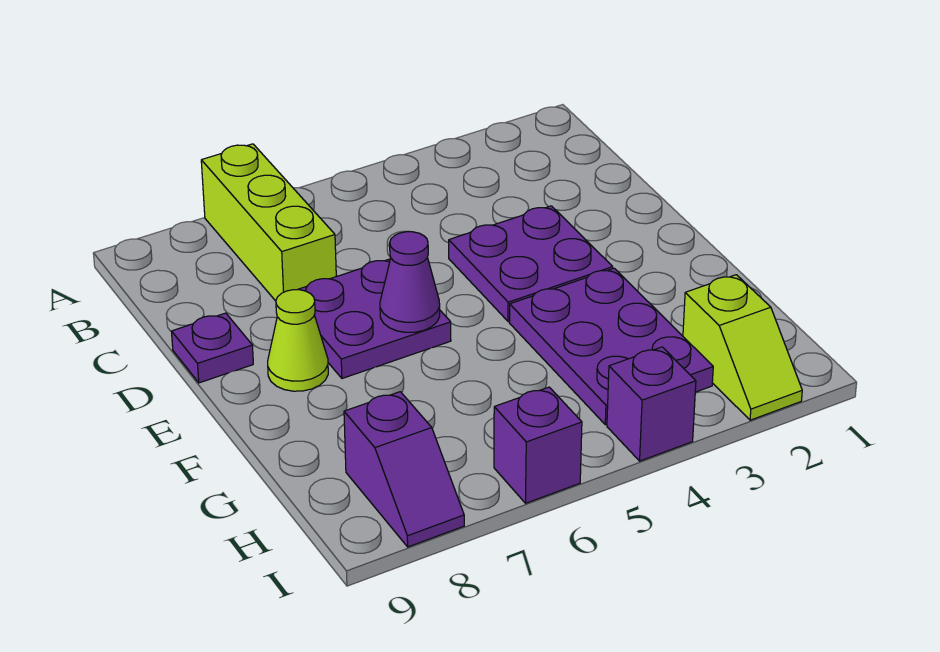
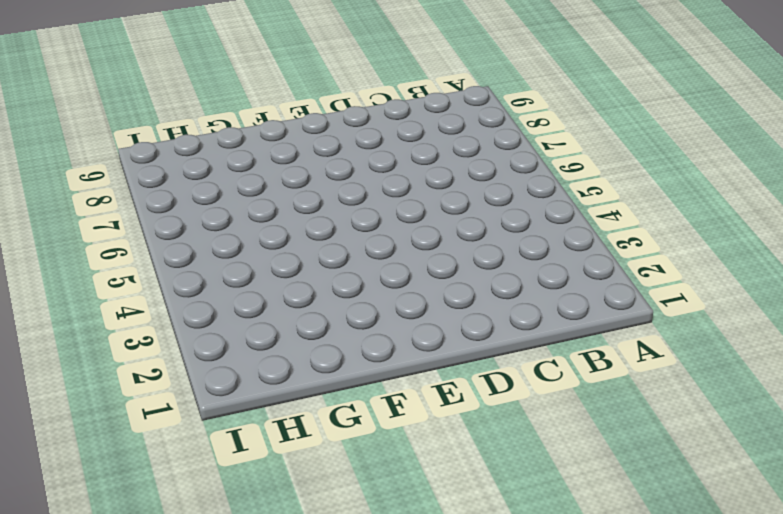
none -> lime 1x3 brick [201,144,336,301]
none -> purple 2x2 plate [449,206,613,321]

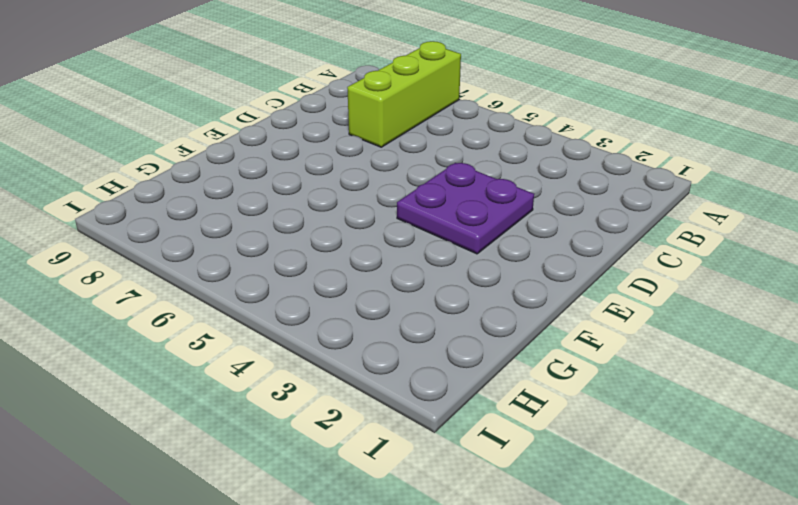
none -> purple 2x2 plate [298,259,451,378]
none -> purple 1x1 plate [171,313,253,383]

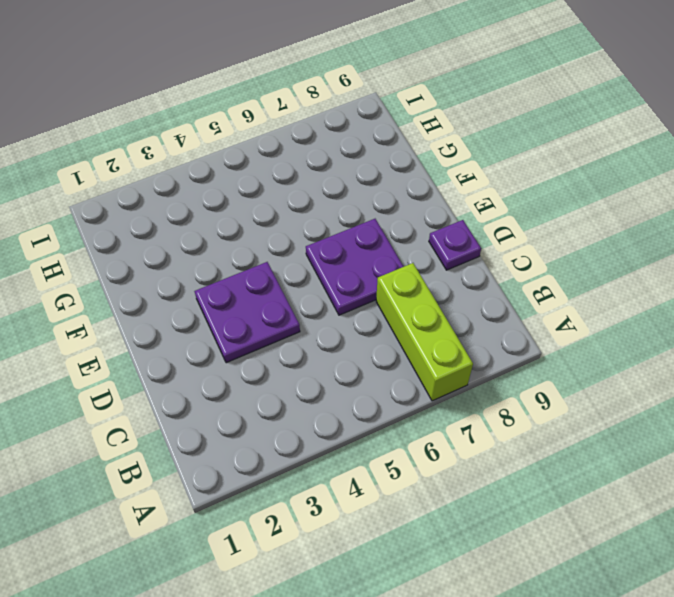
none -> lime 1x1 cone [268,290,328,391]
none -> purple 2x3 plate [509,268,713,425]

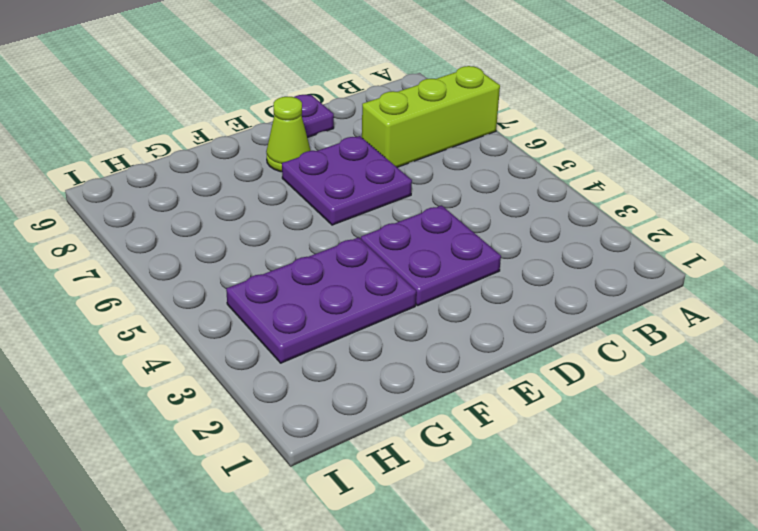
none -> lime 1x2 slope [683,275,802,420]
none -> purple 1x2 slope [344,392,464,547]

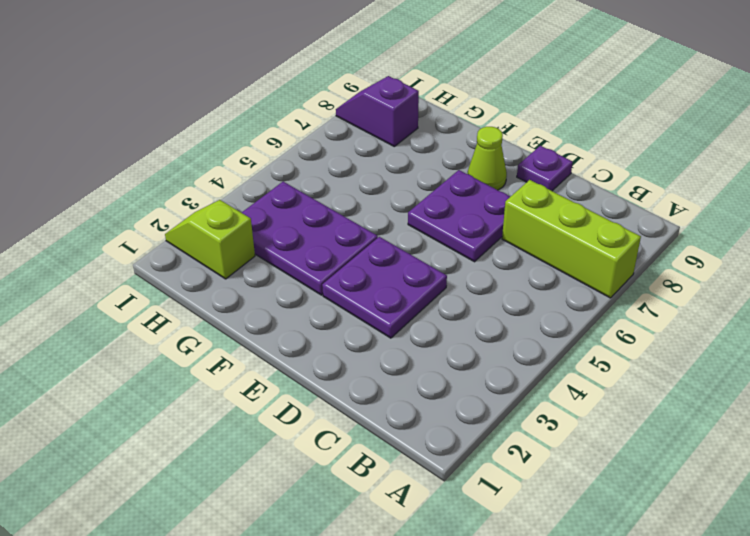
none -> purple 1x1 brick [607,347,696,461]
none -> purple 1x1 brick [494,387,582,503]

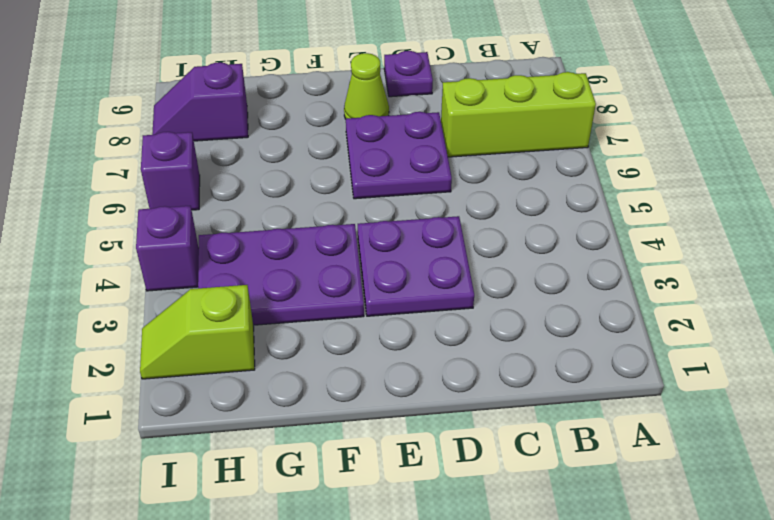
none -> purple 1x1 cone [380,232,440,332]

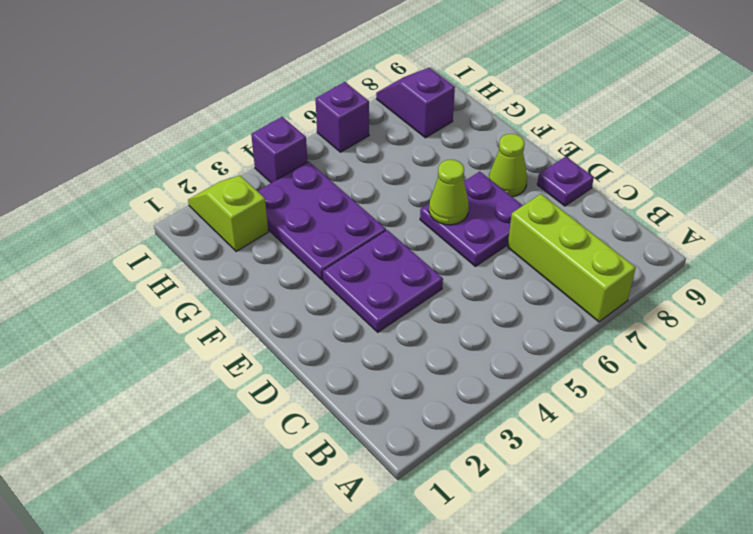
lime 1x1 cone [429,160,469,225] -> purple 1x1 cone [380,232,440,332]

